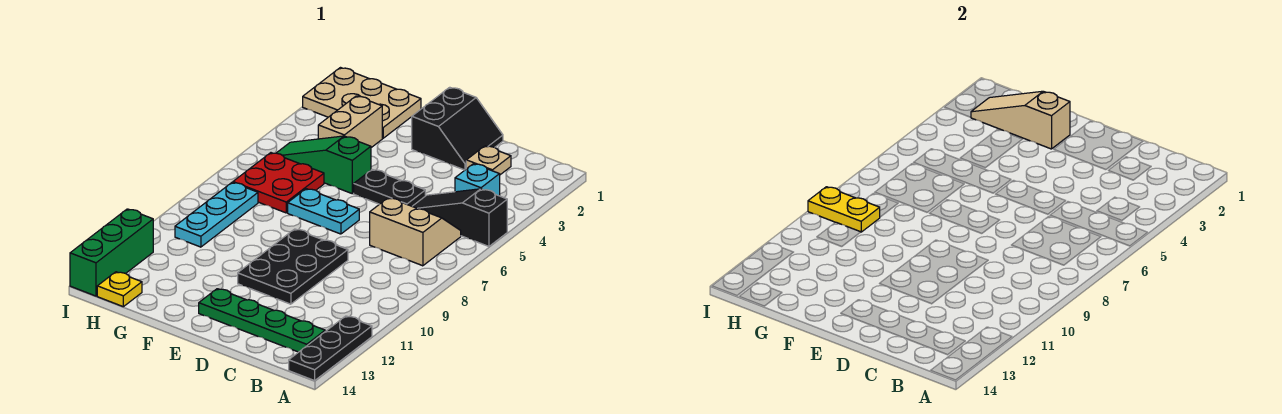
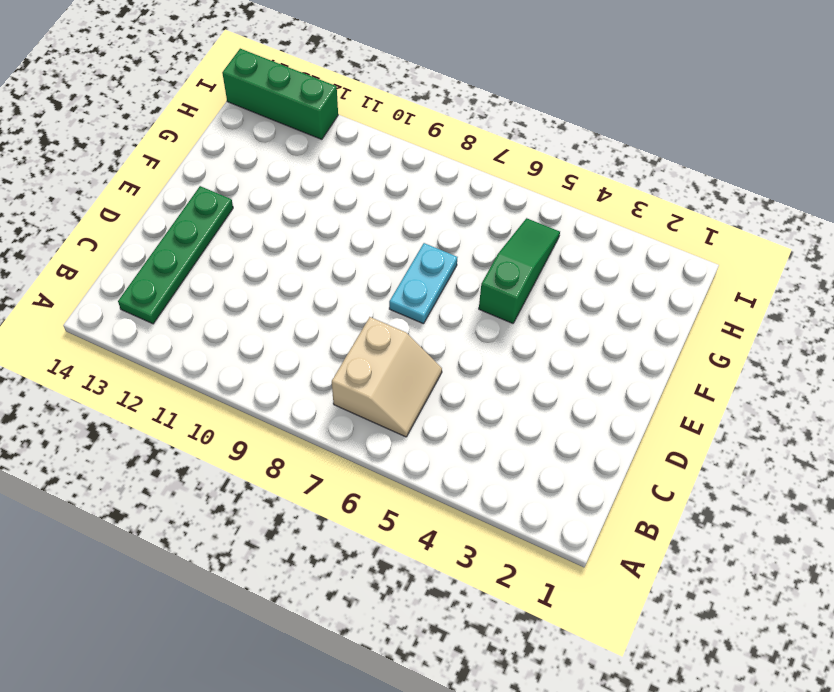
none -> black 1x3 slope [412,189,507,246]
none -> black 1x3 plate [289,316,372,381]
none -> cyan 1x1 brick [455,164,500,196]

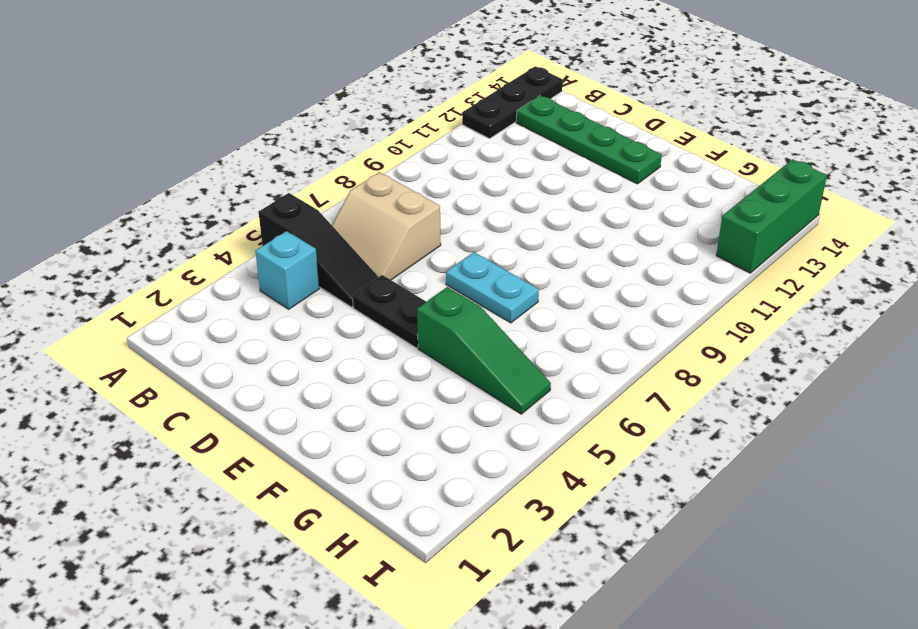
none -> tan 1x1 plate [466,146,511,175]
none -> black 2x2 slope [412,87,503,170]
none -> black 2x3 plate [238,229,348,304]

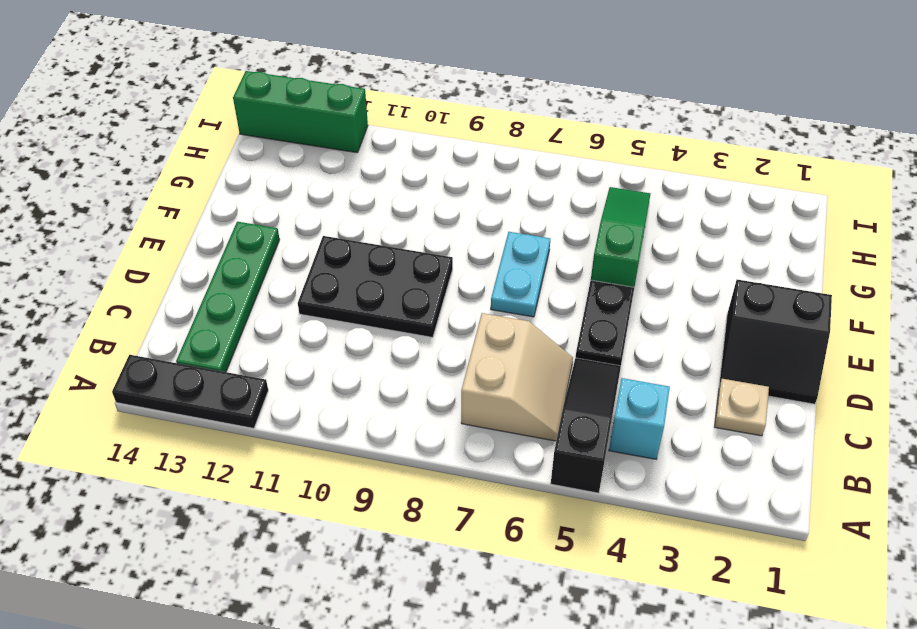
none -> tan 2x3 plate [303,68,421,138]
none -> tan 1x2 brick [318,96,382,148]
none -> red 2x2 plate [233,153,324,213]

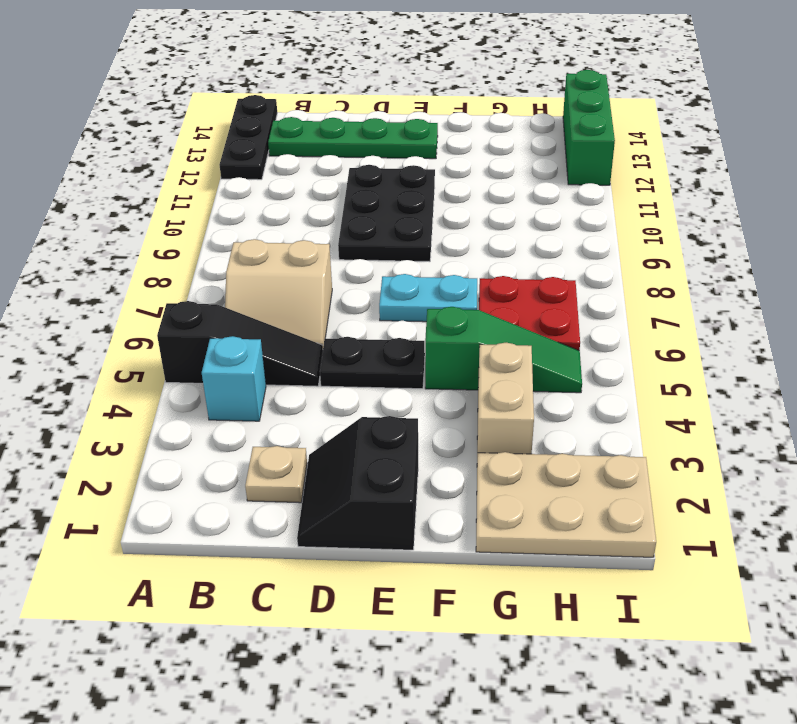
none -> cyan 1x3 plate [175,182,258,247]
none -> yellow 1x1 plate [97,272,142,307]
none -> tan 1x3 slope [971,91,1070,149]

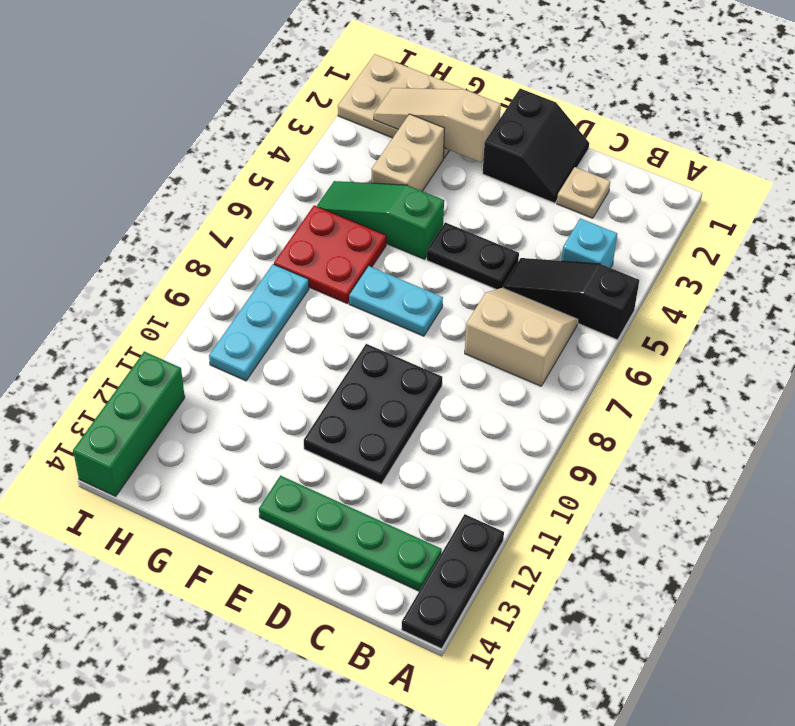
none -> yellow 1x1 plate [97,272,142,307]
none -> yellow 1x2 plate [808,187,880,232]

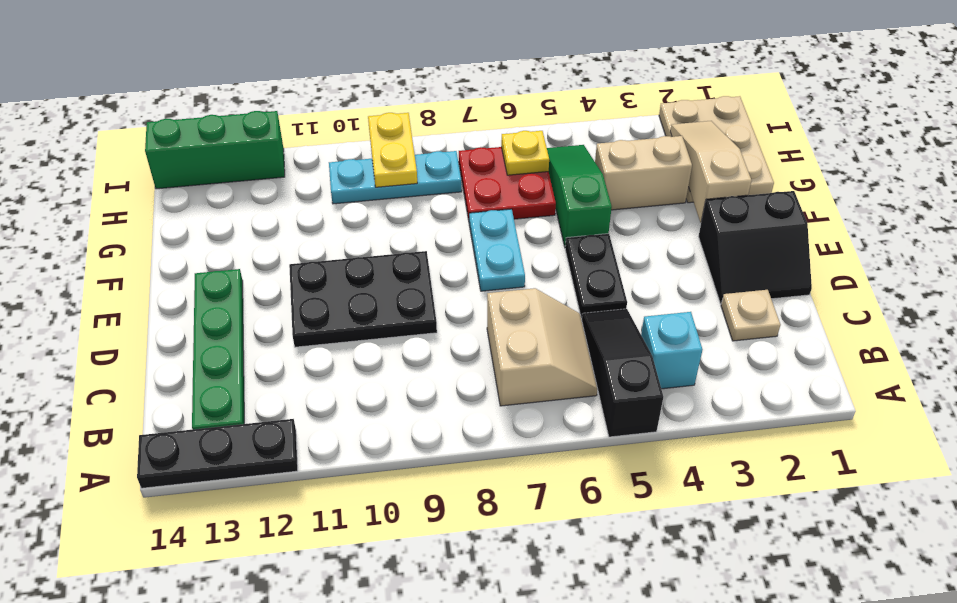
yellow 1x1 plate [501,131,549,175] -> yellow 1x1 plate moved to [97,272,142,307]

